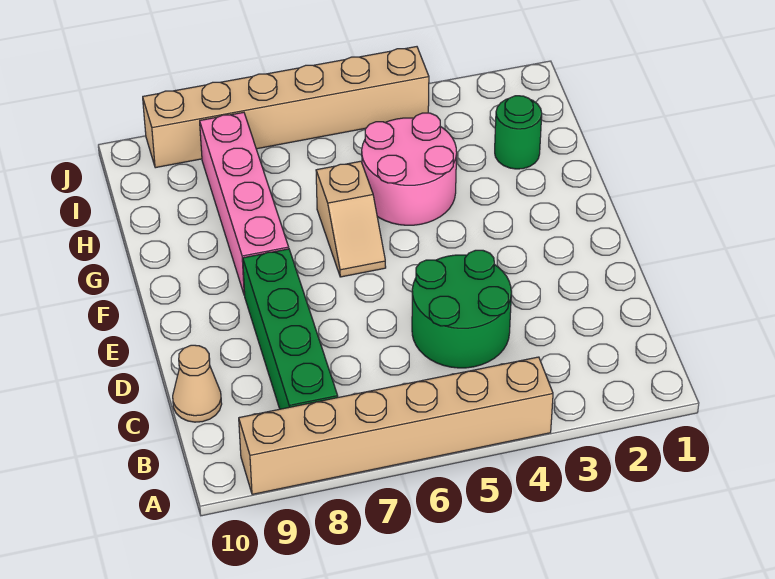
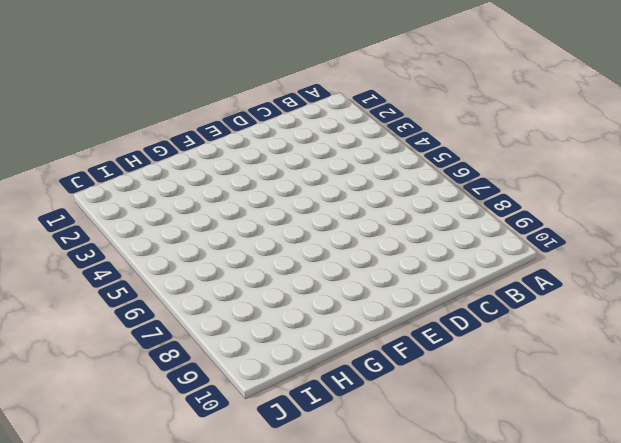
none -> tan 1x6 brick [239,357,553,494]
none -> green 1x4 brick [243,249,338,409]

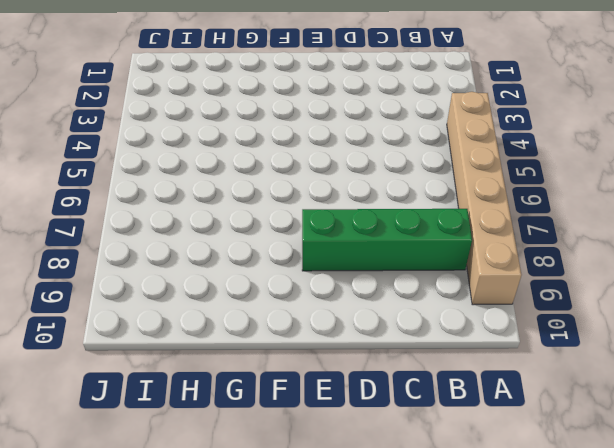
none -> green 2x2 round brick [412,250,511,368]
none -> tan 1x1 cone [173,345,222,422]

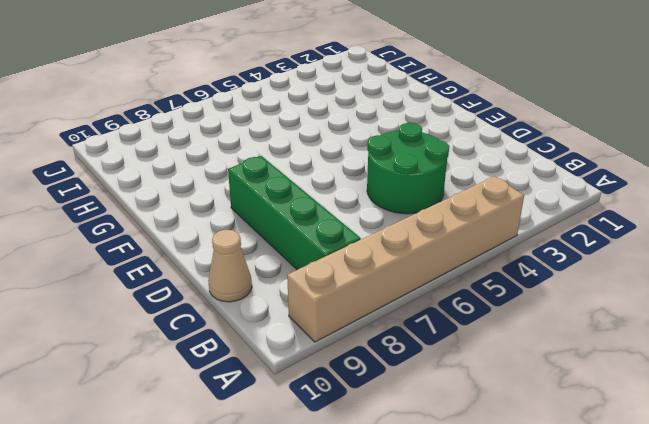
none -> tan 1x2 slope [316,161,386,277]
none -> pink 1x4 brick [200,112,289,295]

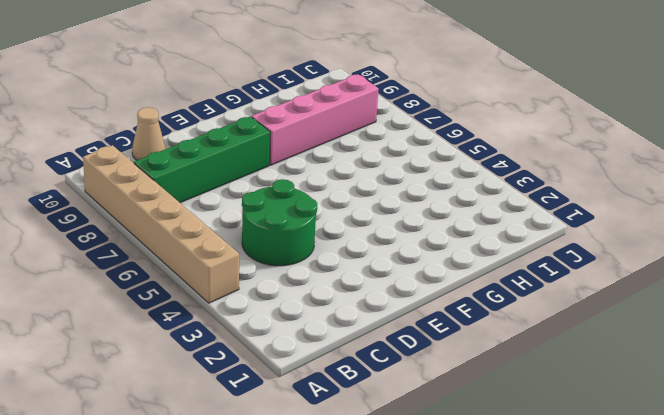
none -> tan 1x2 slope [316,161,386,277]
none -> pink 2x2 round brick [362,113,457,225]

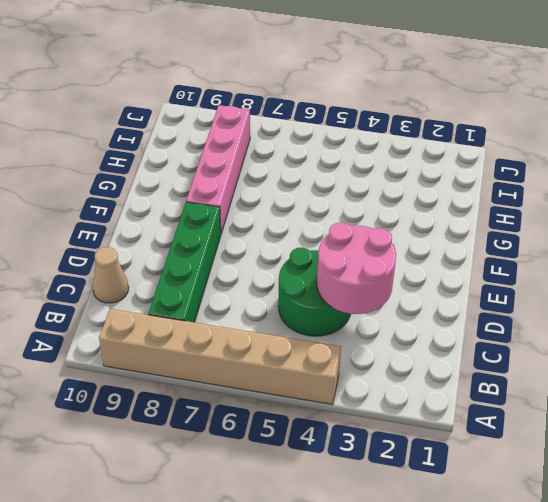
pink 2x2 round brick [317,223,396,314] -> pink 2x2 round brick moved to [362,113,457,225]
none -> tan 1x2 slope [316,161,386,277]
none -> green 1x1 round brick [495,96,542,169]

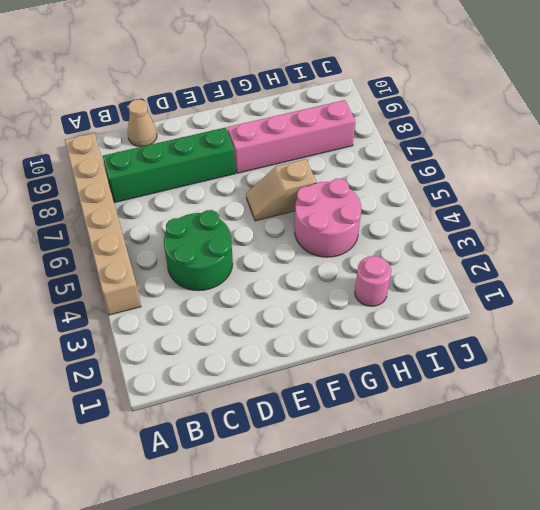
pink 1x1 round brick [355,256,391,306] -> green 1x1 round brick [495,96,542,169]
none -> tan 1x6 brick [143,47,429,168]

